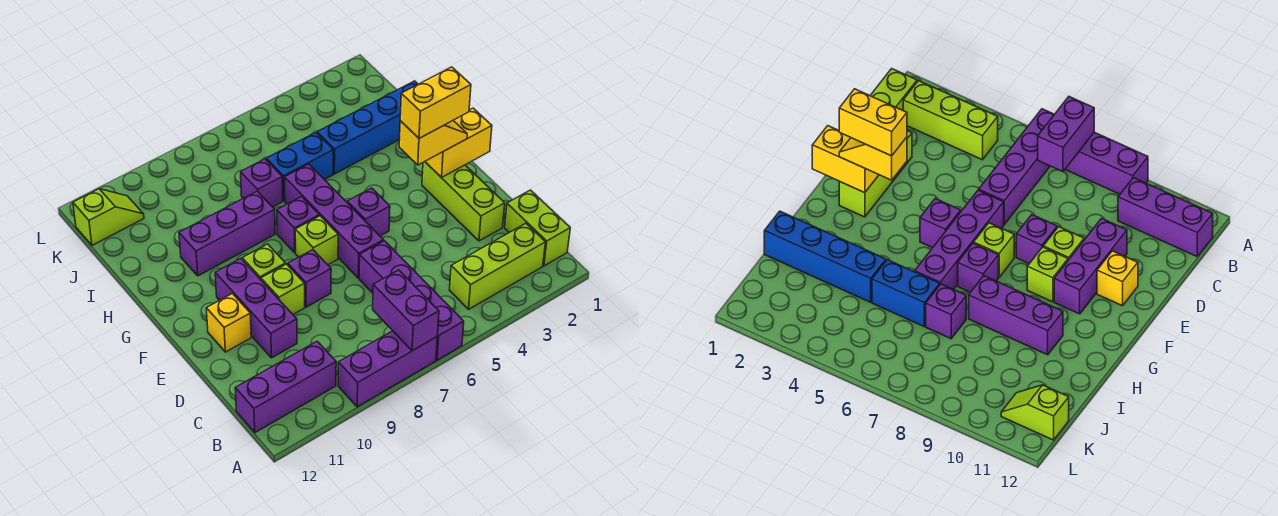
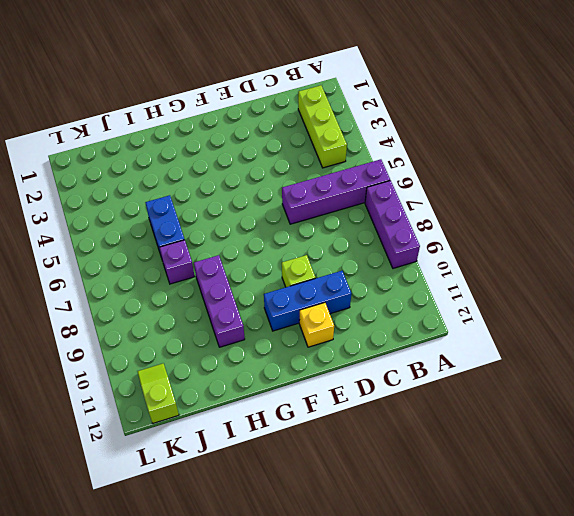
blue 1x3 brick [264,271,351,331] -> purple 1x3 brick [215,259,297,358]
none -> lime 1x2 brick [505,190,570,266]
none -> purple 1x3 brick [235,341,336,433]
none -> lime 1x3 brick [422,162,505,241]

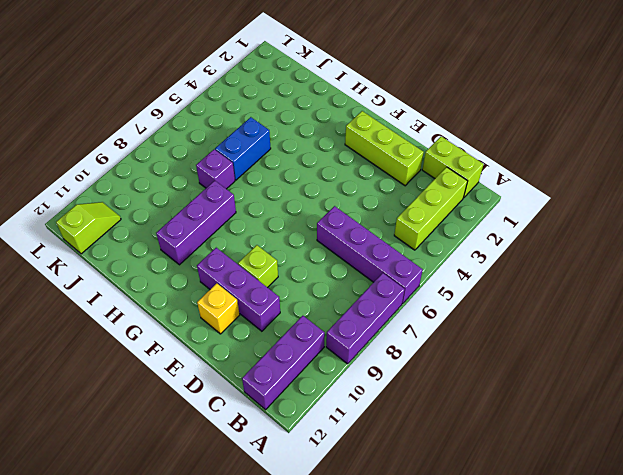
none -> purple 1x4 brick [284,164,384,278]
none -> purple 1x1 brick [288,250,331,307]
none -> purple 1x1 brick [347,188,390,236]

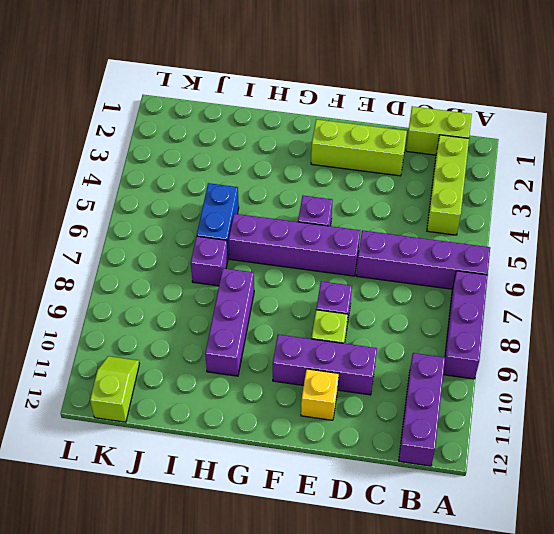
none -> lime 1x1 brick [295,216,338,265]
none -> lime 1x1 brick [242,244,286,280]
none -> purple 1x1 brick [277,197,319,253]

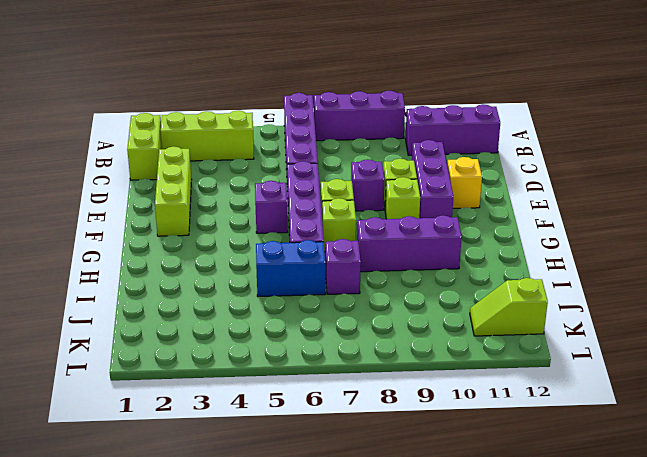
lime 1x1 brick [322,198,356,251] -> purple 1x1 brick [277,197,319,253]
none -> blue 1x4 brick [317,81,418,174]
none -> purple 1x2 brick [373,270,439,351]
none -> yellow 1x2 brick [425,108,492,178]

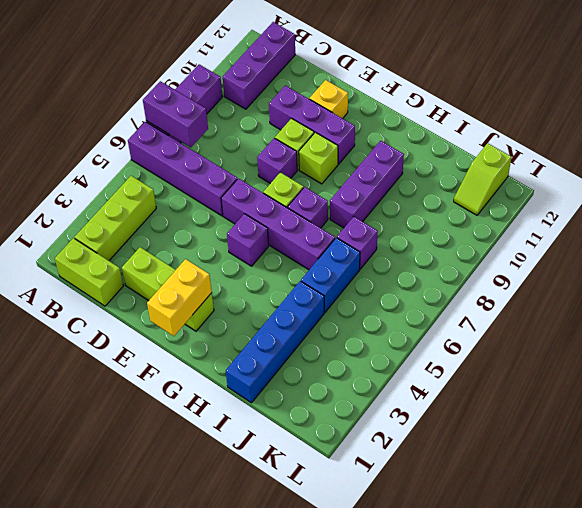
none -> yellow 1x2 slope [399,121,467,165]
none -> yellow 1x2 brick [400,67,471,138]

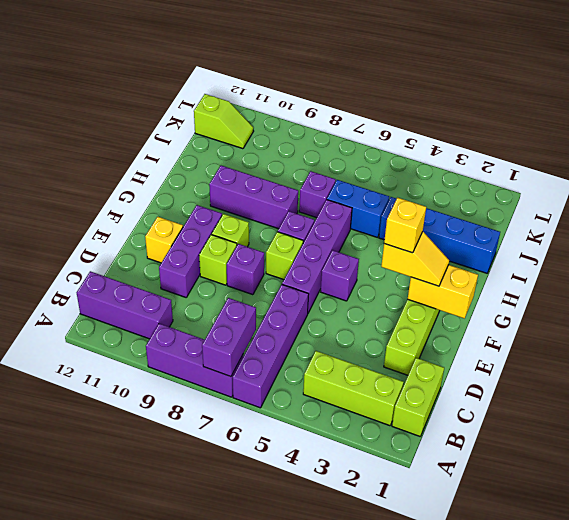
yellow 1x1 brick [384,198,426,253] -> yellow 1x2 brick [400,67,471,138]

